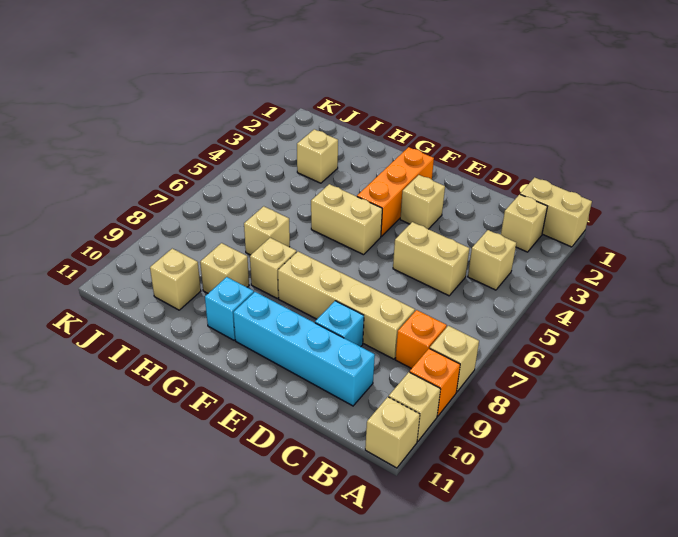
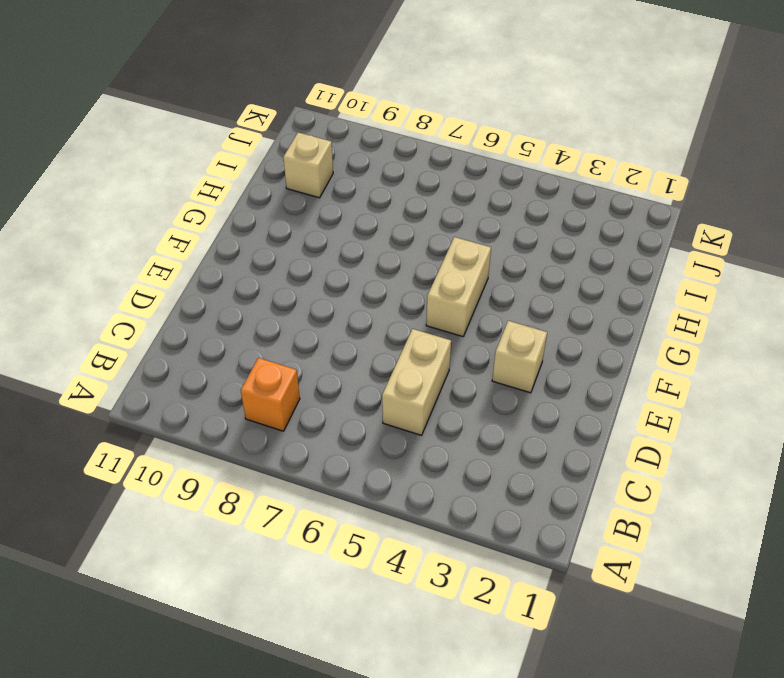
none -> tan 1x2 brick [520,178,592,247]
none -> tan 1x1 brick [430,326,479,392]
none -> orange 1x1 brick [410,348,460,416]

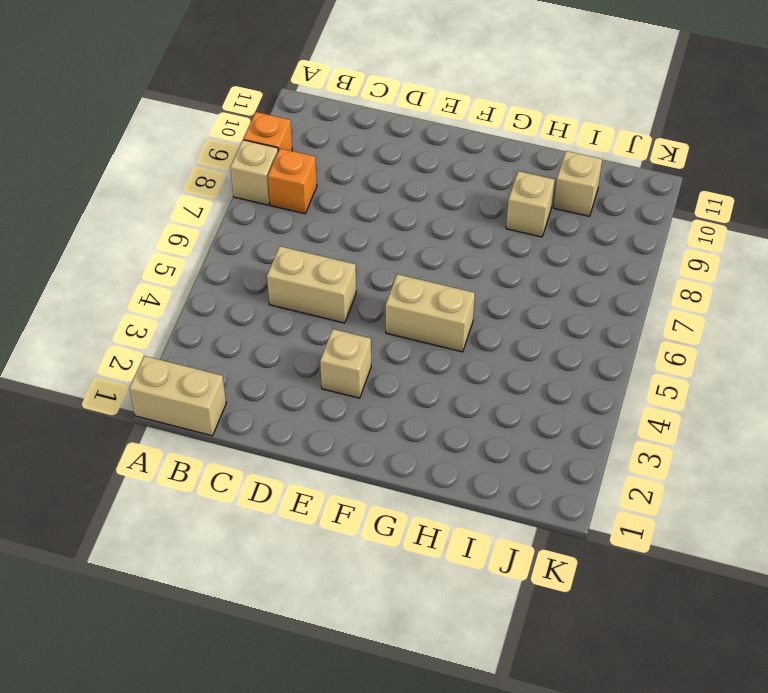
none -> tan 1x1 brick [389,372,441,442]
none -> tan 1x1 brick [365,397,420,468]
none -> tan 1x1 brick [501,194,547,252]

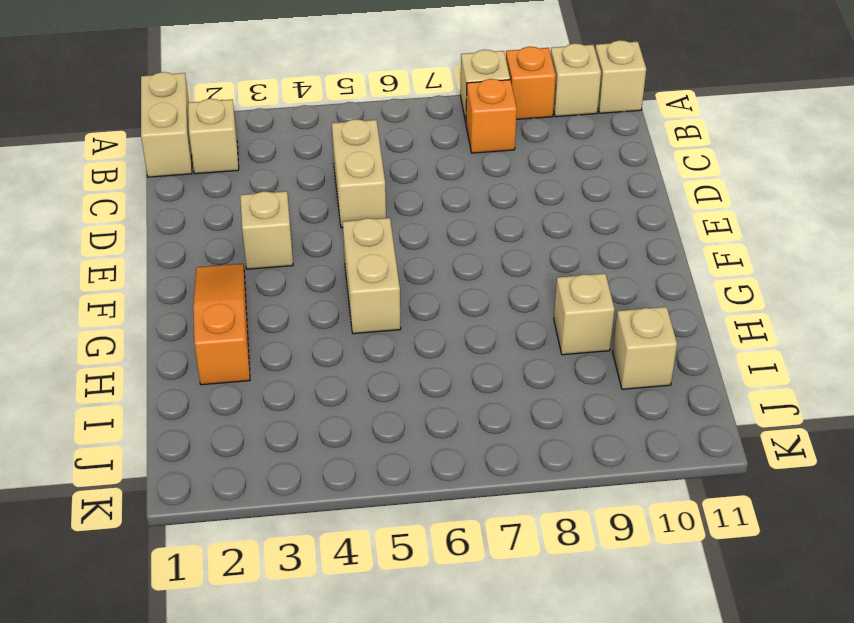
orange 1x3 slope [193,264,250,385] -> orange 1x3 brick [357,147,434,236]
none -> tan 1x1 brick [468,230,516,290]
none -> tan 1x4 brick [278,252,415,359]
none -> cyan 1x4 brick [233,292,375,406]

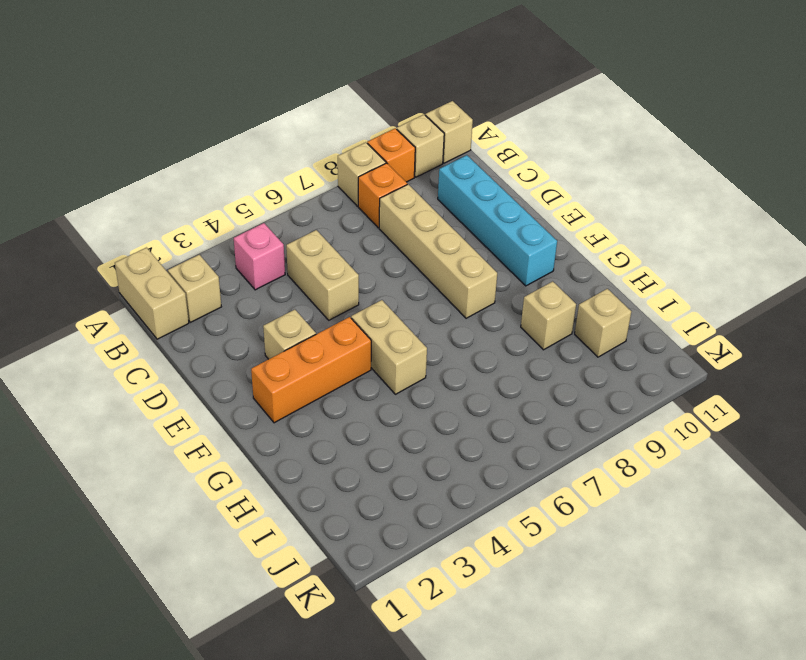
pink 1x1 brick [234,223,285,290] -> tan 1x1 brick [468,230,516,290]
none -> cyan 1x1 brick [315,301,364,347]
none -> tan 1x1 brick [250,238,296,298]
none -> cyan 1x1 brick [205,277,254,340]

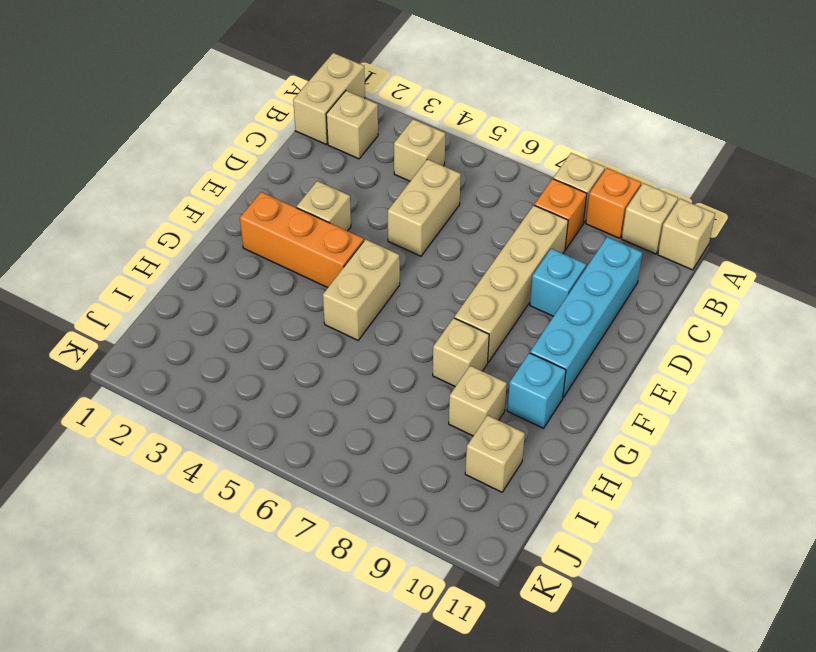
none -> tan 1x1 brick [244,206,290,255]
none -> tan 1x1 brick [297,129,338,183]

